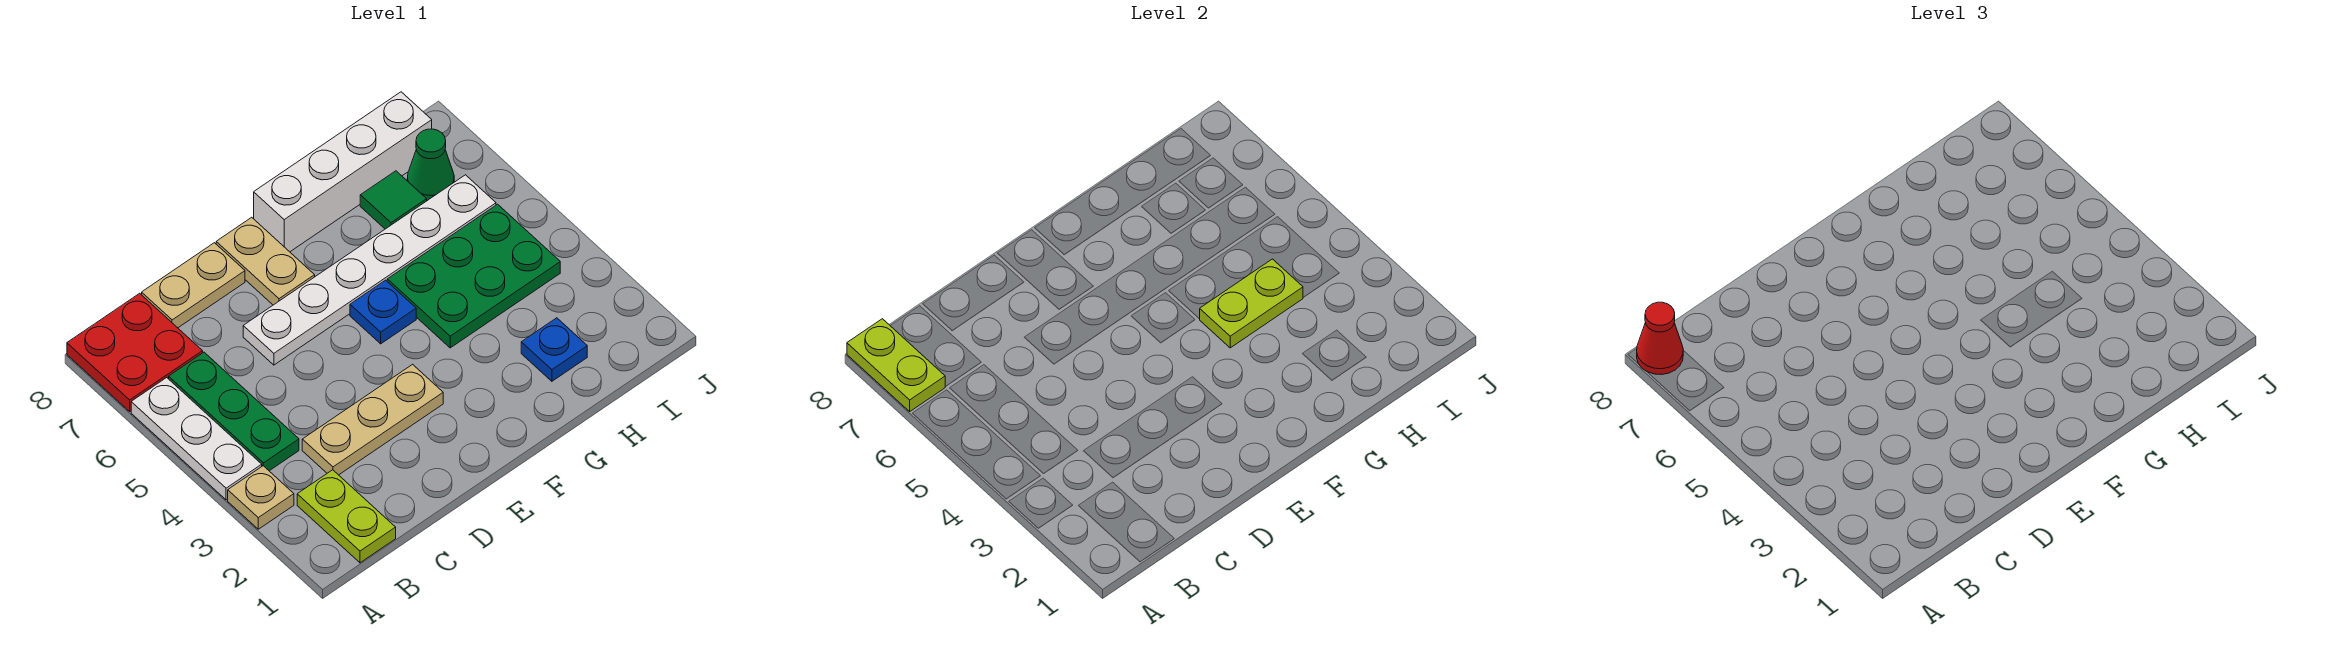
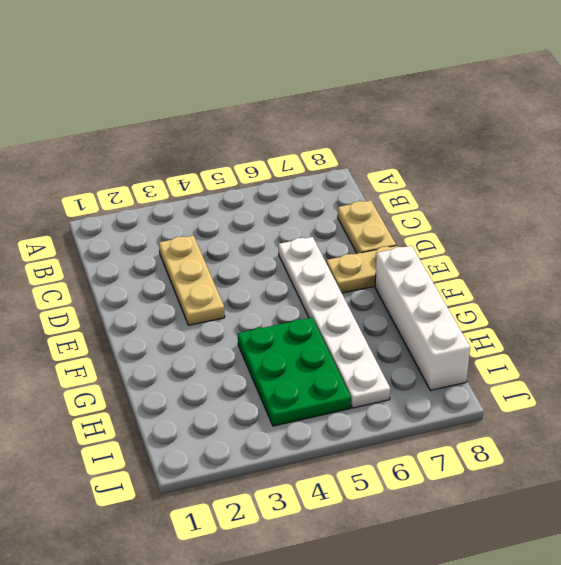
none -> tan 1x1 plate [228,466,294,529]
none -> white 1x3 plate [131,378,262,500]
none -> red 2x2 plate [67,293,203,411]

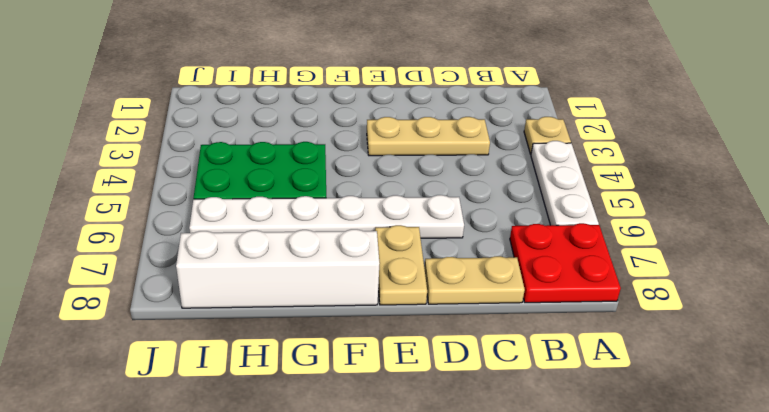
none -> lime 1x2 plate [297,470,396,563]
none -> green 1x3 plate [169,352,299,471]
none -> blue 1x1 plate [350,280,416,344]

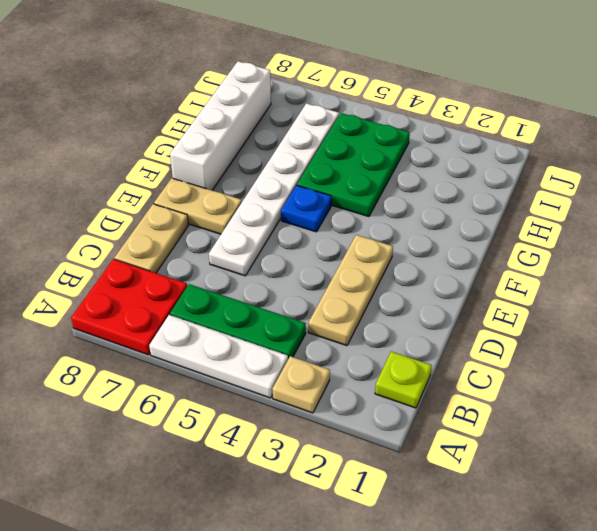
lime 1x1 plate [375,352,432,408] -> lime 1x2 plate [297,470,396,563]
none -> blue 1x1 plate [521,318,587,381]
none -> green 1x1 tile [360,171,427,229]
none -> green 1x1 cone [407,129,454,201]

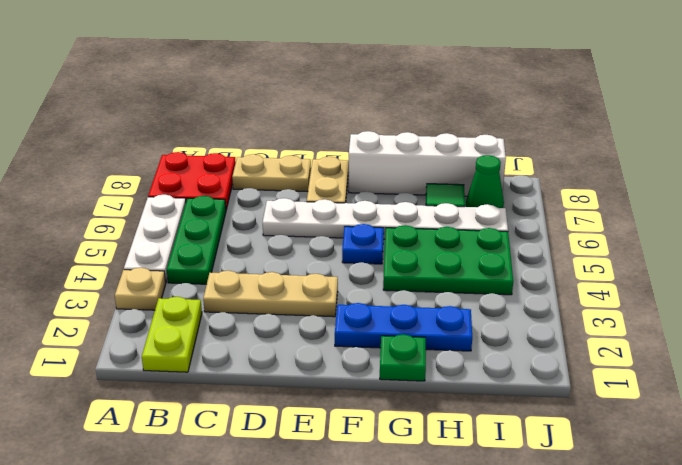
blue 1x3 plate [335,303,472,351] -> blue 1x1 plate [521,318,587,381]
green 1x1 plate [380,334,426,381] -> none
none -> lime 1x2 plate [847,319,946,411]
none -> lime 1x2 plate [1200,259,1303,348]
none -> red 1x1 cone [1637,302,1683,375]

